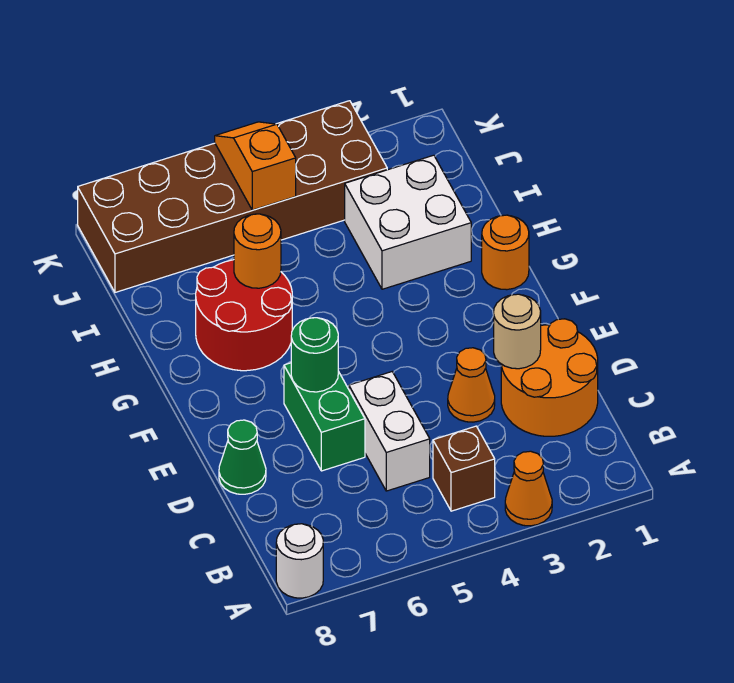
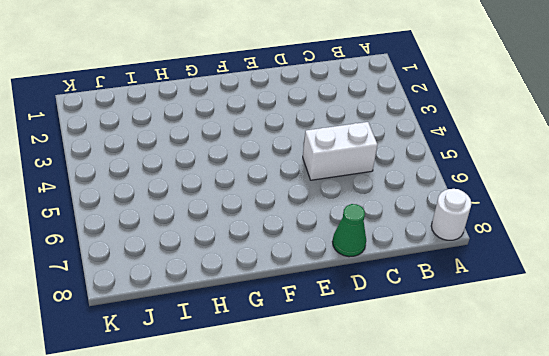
none -> orange 1x1 cone [505,451,552,526]
none -> brown 1x1 brick [433,426,495,511]
none -> orange 2x2 round brick [501,319,598,436]

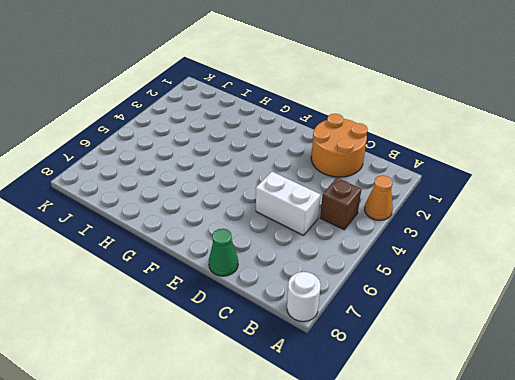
none -> orange 1x1 cone [448,348,495,422]
none -> green 1x2 brick [284,363,365,471]
none -> orange 1x1 round brick [482,215,529,290]

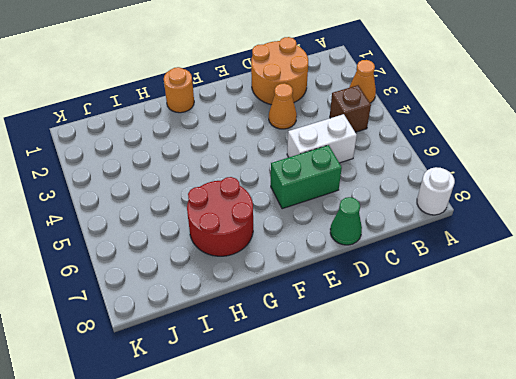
none -> white 2x2 brick [345,155,471,289]
none -> brown 2x6 brick [78,101,387,292]
none -> tan 1x1 round brick [493,294,541,369]

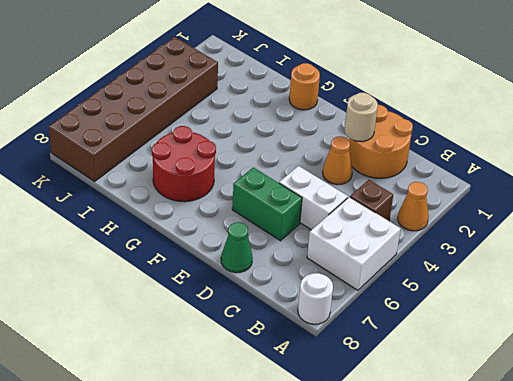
white 2x2 brick [307,197,400,290] -> white 2x2 brick moved to [345,155,471,289]
none -> green 1x1 round brick [291,318,338,392]
none -> orange 1x1 round brick [234,214,281,288]
none -> orange 1x2 slope [215,122,296,210]

